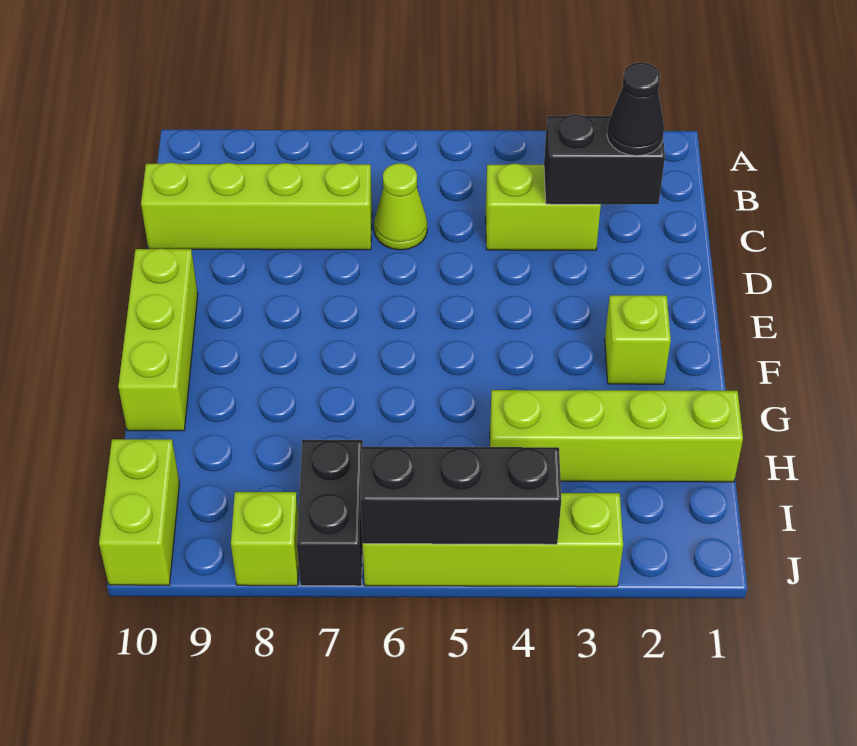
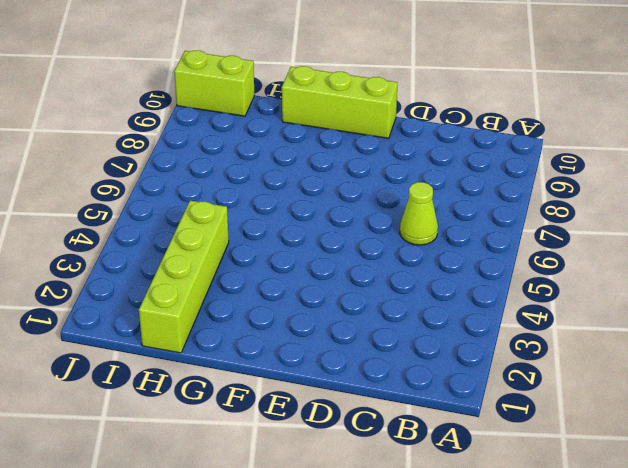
none -> lime 1x2 brick [486,164,601,250]
none -> lime 1x4 brick [141,163,372,250]
none -> lime 1x1 brick [605,295,671,384]

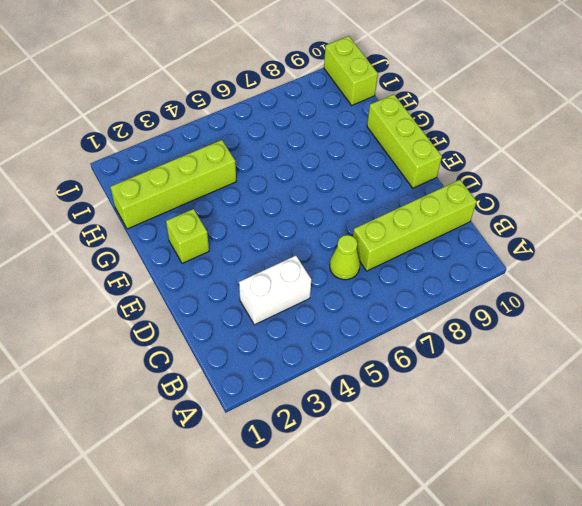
white 1x2 brick [239,256,311,325] -> lime 1x2 brick [486,164,601,250]
none -> black 1x2 brick [297,440,363,586]
none -> lime 1x4 brick [363,493,623,587]
none -> lime 1x1 brick [231,492,299,586]

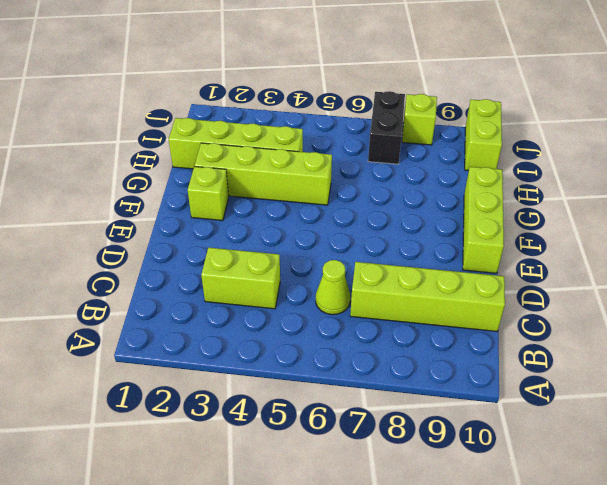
lime 1x4 brick [195,143,332,205] -> lime 1x4 brick moved to [363,493,623,587]
none -> black 1x2 brick [544,114,665,205]
none -> black 1x3 brick [361,446,561,544]
none -> black 1x1 cone [607,62,664,156]

